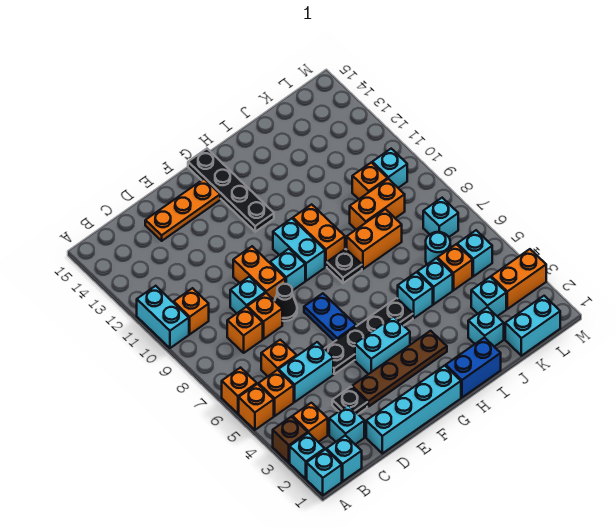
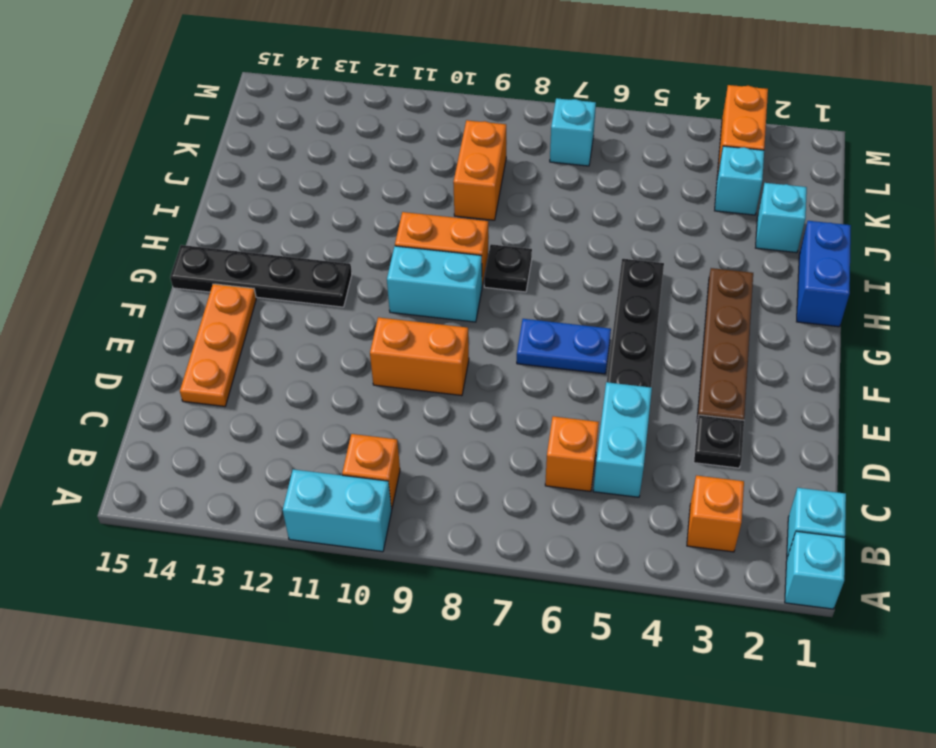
none -> cyan 1x1 brick [290,433,325,479]
none -> brown 1x1 brick [273,417,308,463]
none -> orange 1x1 brick [239,384,274,430]
none -> orange 1x1 brick [222,368,257,414]

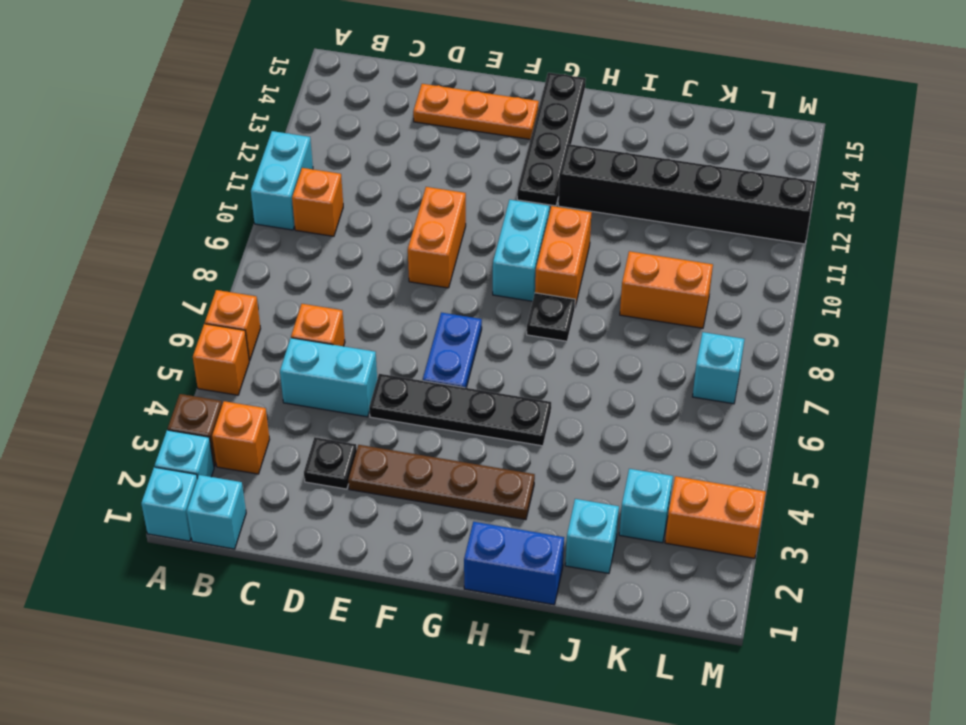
black 1x6 brick [558,144,815,244] -> none
none -> orange 1x1 brick [259,370,294,416]
none -> cyan 1x1 brick [329,405,364,444]
none -> orange 1x1 brick [227,307,263,353]
none -> cyan 1x4 brick [366,365,461,453]

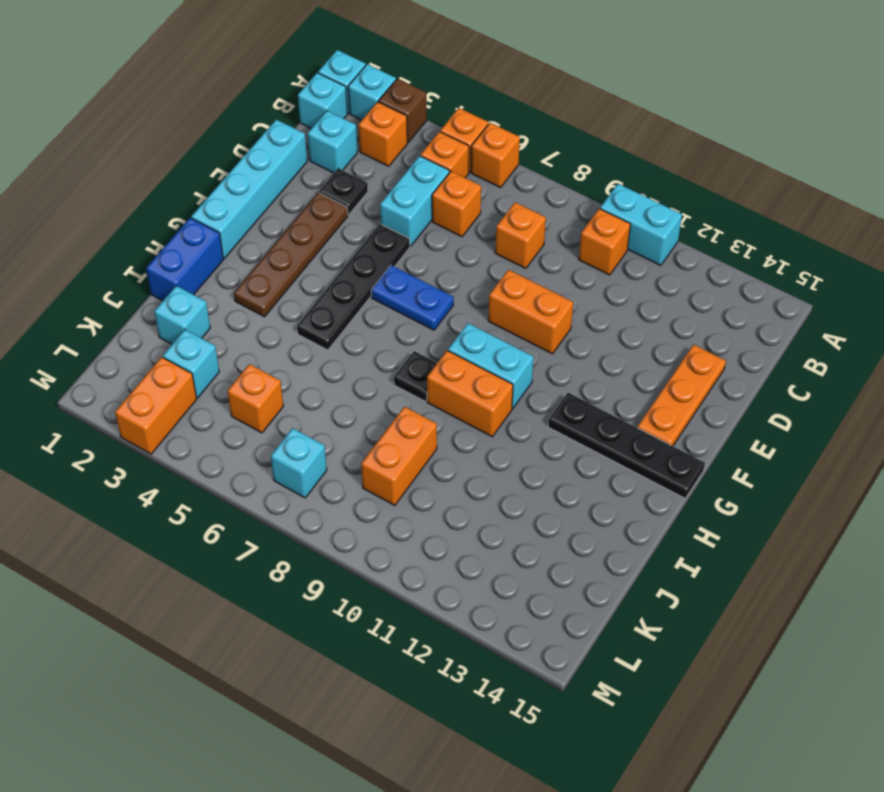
none -> orange 1x1 brick [247,293,282,339]
none -> cyan 1x1 brick [230,277,265,313]
none -> black 1x1 cone [275,284,297,321]
none -> cyan 1x2 brick [355,316,410,374]

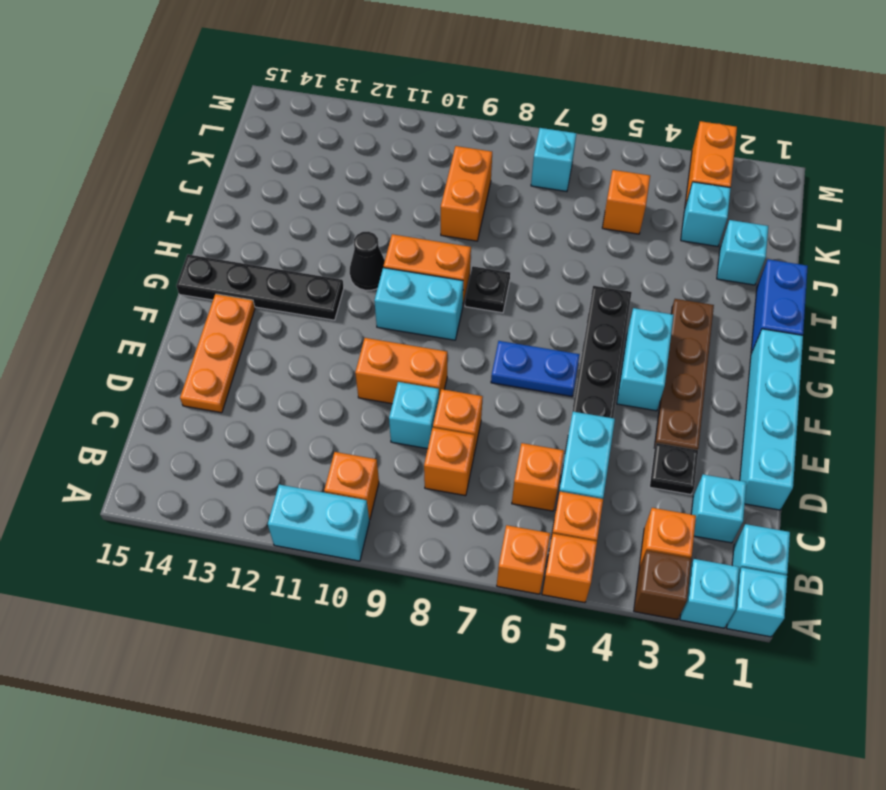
black 1x1 cone [350,231,385,290] -> black 1x1 cone moved to [275,284,297,321]
none -> cyan 1x1 brick [270,249,305,291]
none -> cyan 1x1 brick [398,272,433,318]
none -> orange 1x2 brick [347,209,402,269]
none -> cyan 1x1 brick [418,258,453,304]

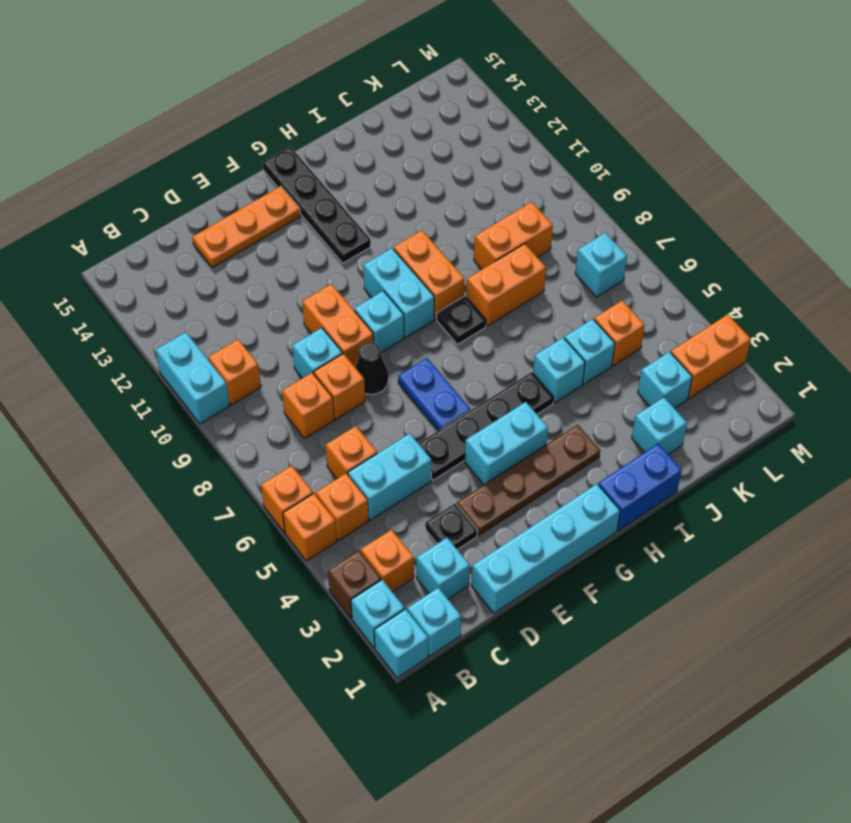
none -> cyan 1x2 brick [505,296,560,356]
none -> cyan 1x1 round brick [426,232,450,264]
none -> orange 1x1 brick [352,162,388,199]
none -> cyan 1x1 brick [457,230,492,276]

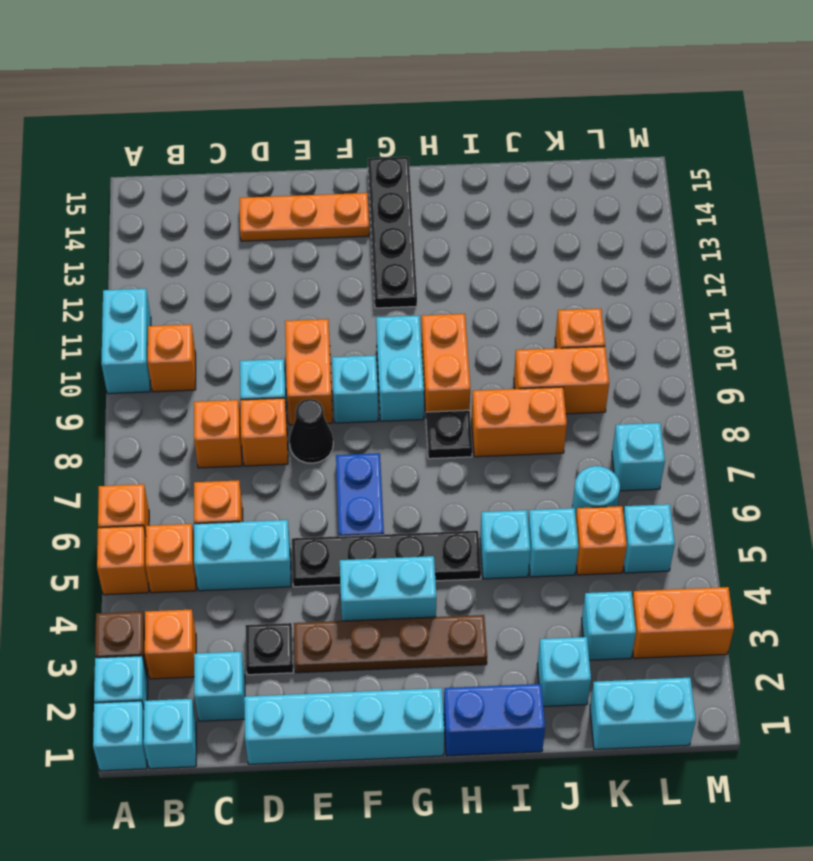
none -> cyan 1x1 brick [372,149,407,188]

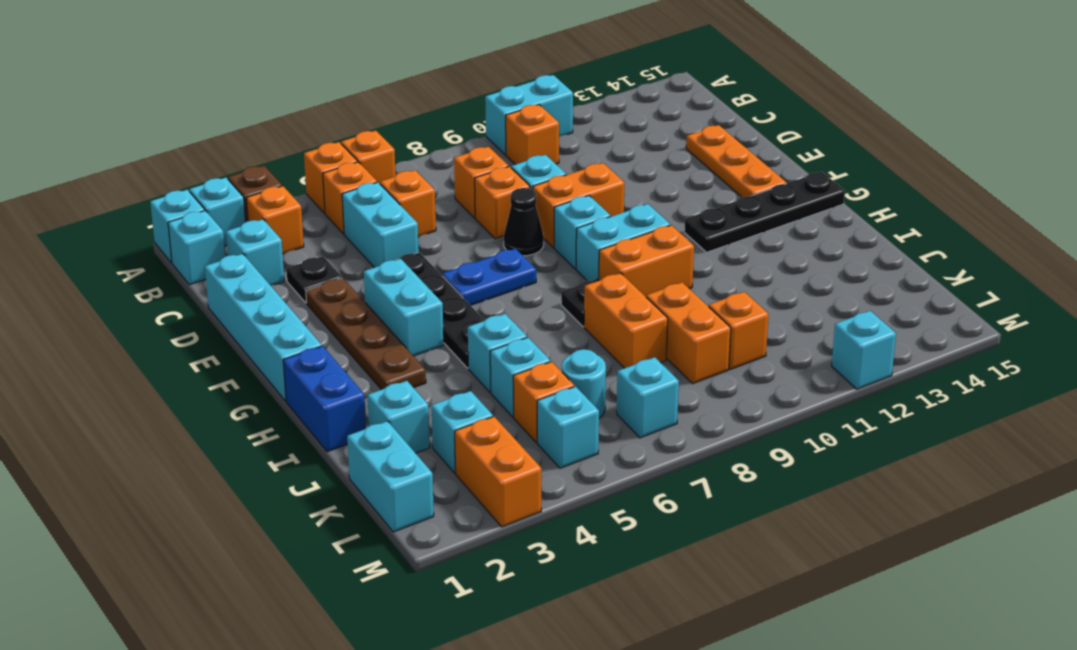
cyan 1x1 brick [832,311,896,389] -> cyan 1x1 brick moved to [372,149,407,188]

